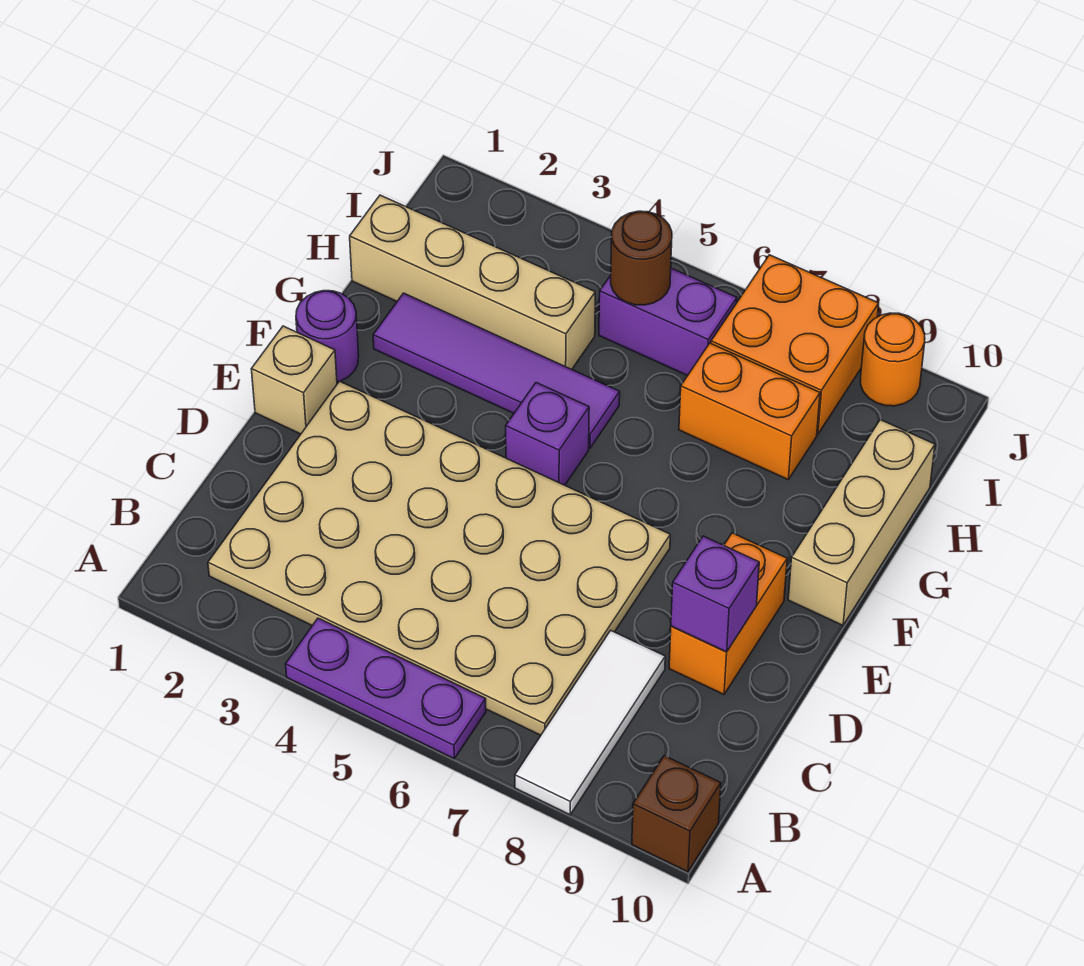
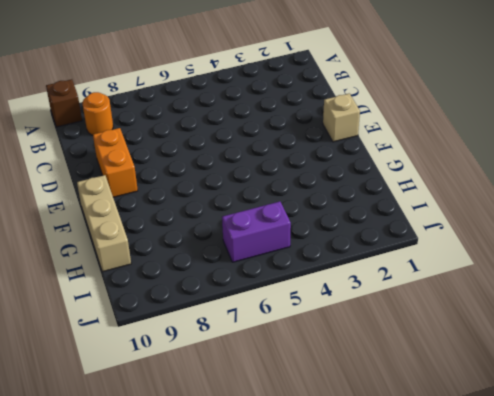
orange 1x1 round brick [83,92,113,135] -> orange 1x1 round brick moved to [861,313,925,406]
none -> purple 1x3 plate [286,618,486,758]
none -> white 1x3 tile [515,630,665,815]
none -> tan 4x6 plate [208,381,670,735]

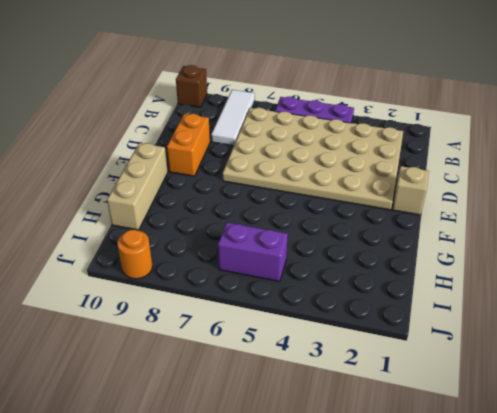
none -> purple 1x1 round brick [296,291,359,382]
none -> purple 1x1 brick [506,383,589,485]
none -> purple 1x4 tile [373,293,620,448]

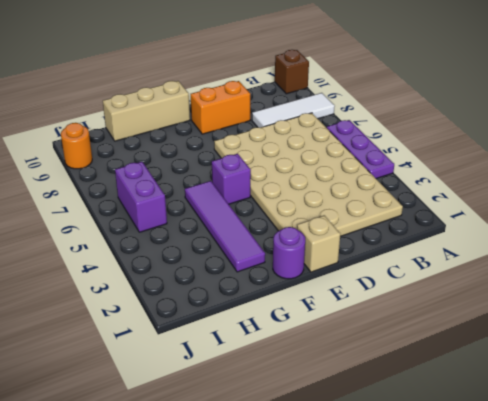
none -> tan 1x4 brick [350,195,595,369]
none -> orange 1x2 brick [679,343,820,479]
none -> orange 2x2 brick [711,255,879,434]

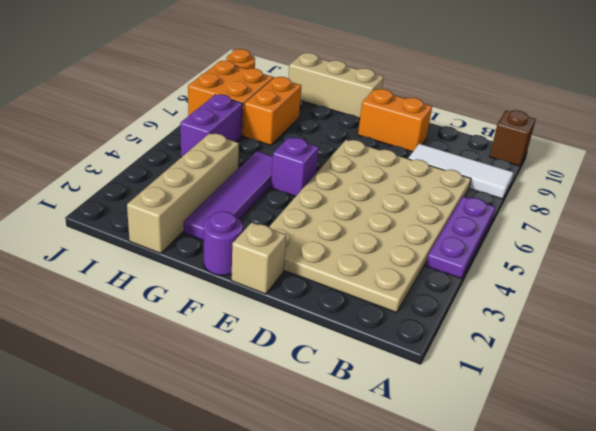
none -> purple 1x1 brick [671,536,759,652]
none -> brown 1x1 round brick [611,211,672,305]

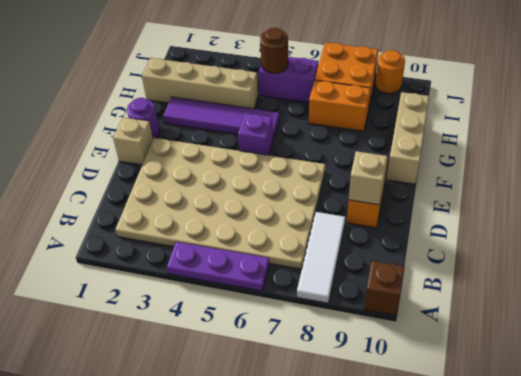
tan 1x1 brick [349,151,387,205] -> purple 1x1 brick [671,536,759,652]

